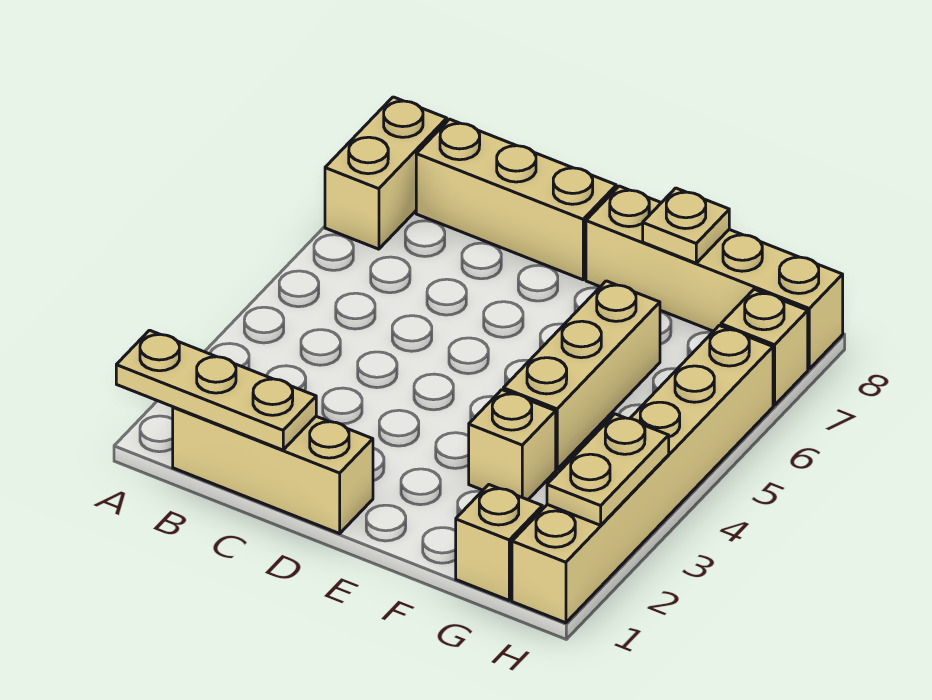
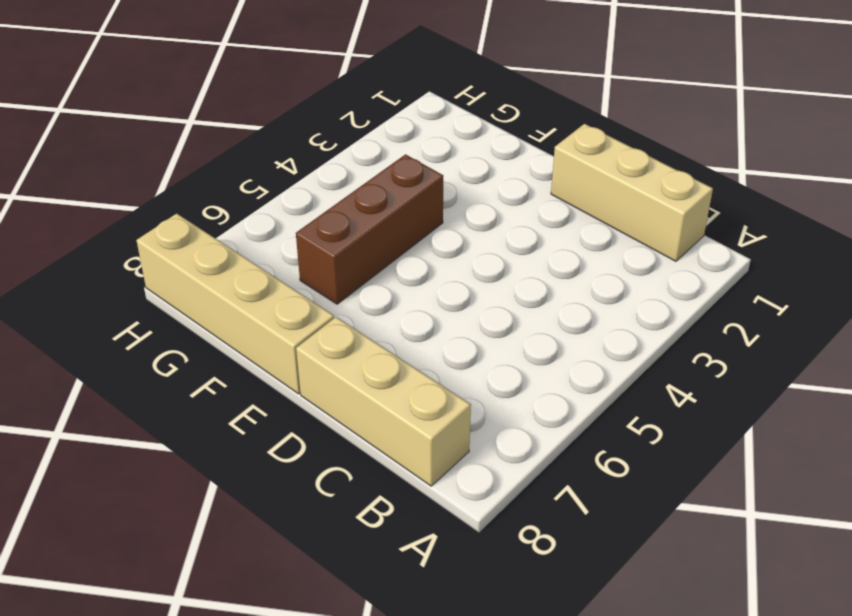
brown 1x3 brick [296,154,443,304] -> tan 1x3 brick [503,281,660,469]
none -> tan 1x2 brick [325,97,447,249]
none -> tan 1x1 brick [469,390,556,500]
none -> tan 1x1 brick [456,485,542,600]

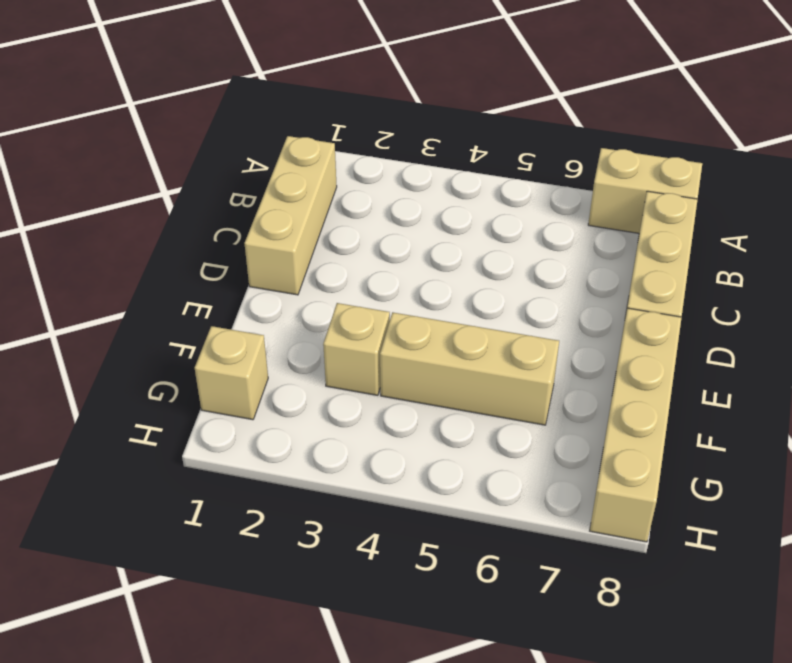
none -> tan 1x6 brick [512,326,773,623]
none -> tan 1x1 brick [721,289,808,405]
none -> tan 1x3 plate [116,330,316,450]

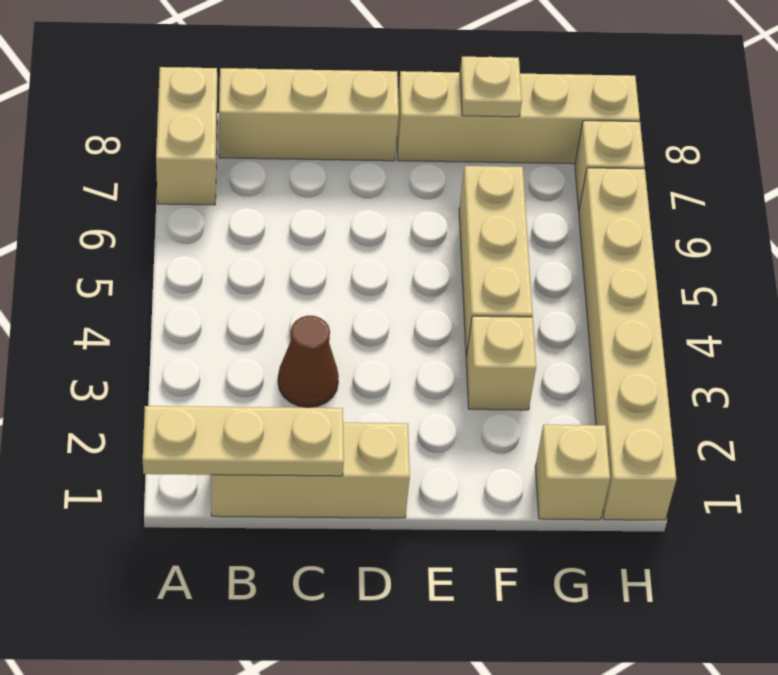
brown 1x1 cone [278,316,339,408] -> none
none -> tan 1x2 plate [547,414,669,525]

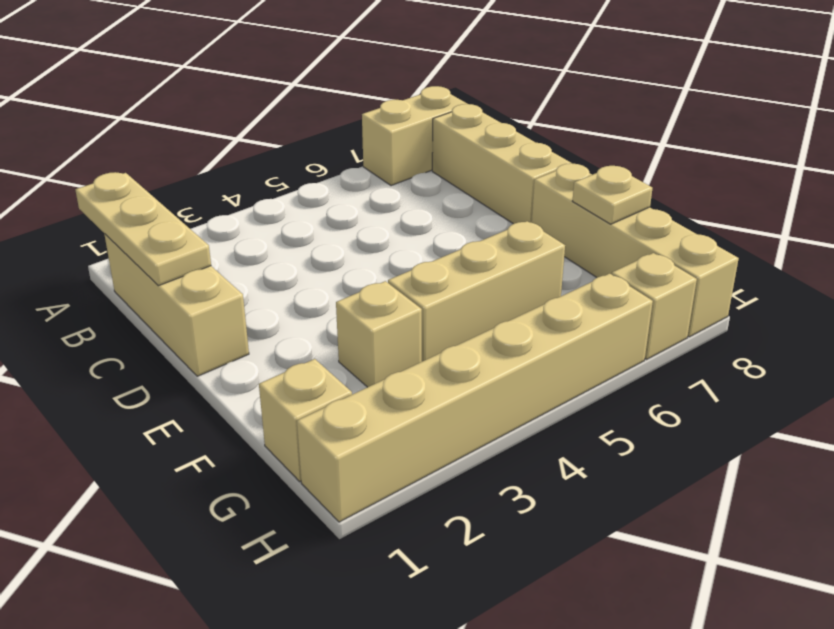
none -> tan 1x2 plate [547,414,669,525]

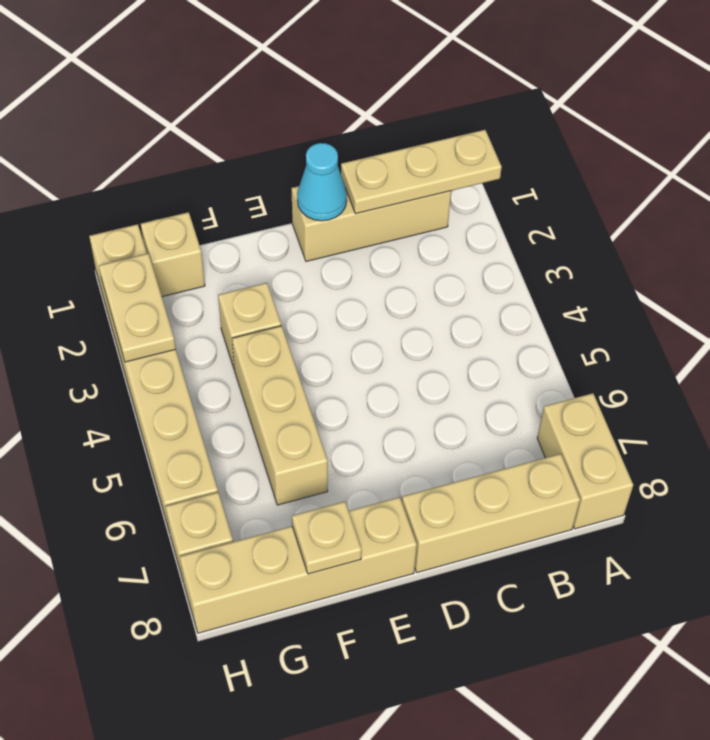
cyan 1x1 cone [297,143,347,221] -> none

